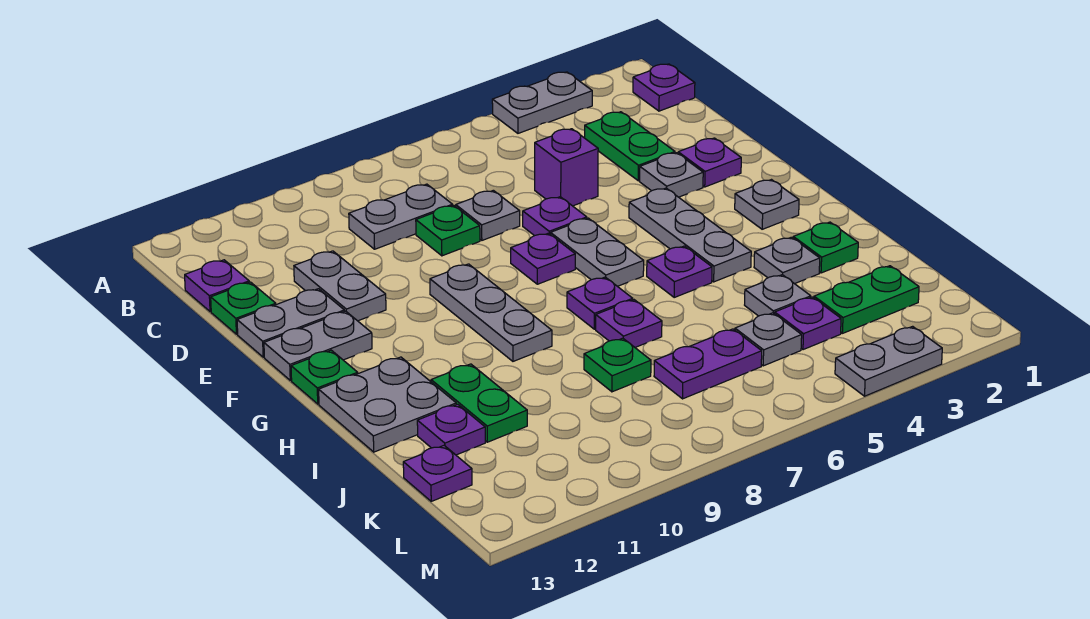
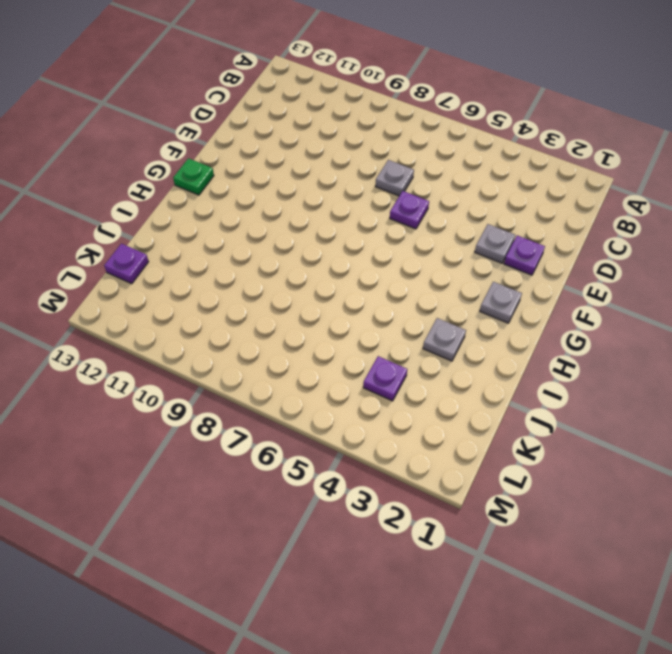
none -> grey 1x2 plate [492,72,592,133]
none -> purple 1x1 plate [633,64,695,111]
none -> green 1x2 plate [585,112,675,181]
none -> grey 1x2 plate [349,184,453,249]

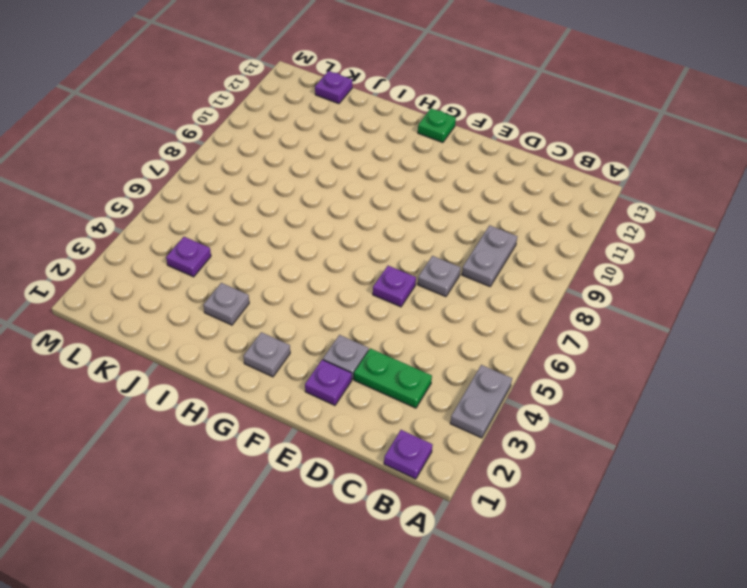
none -> purple 1x1 plate [185,260,249,312]
none -> purple 1x1 brick [535,129,598,206]
none -> green 1x1 plate [416,205,480,256]
none -> grey 1x2 plate [294,251,386,321]

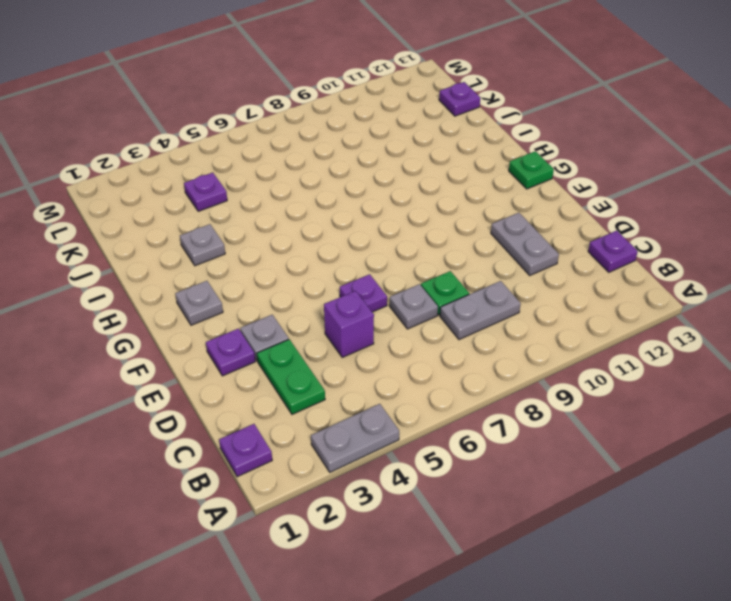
none -> green 1x1 plate [211,282,276,334]
none -> grey 1x2 plate [237,289,344,357]
none -> grey 1x3 plate [629,188,751,282]
none -> grey 1x2 plate [551,218,644,286]

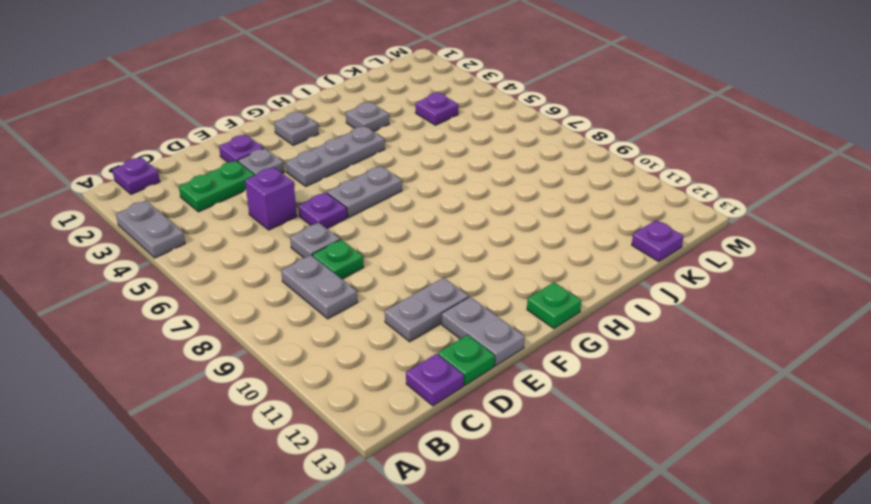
none -> purple 1x1 plate [511,233,575,284]
none -> grey 1x3 plate [430,264,552,361]
none -> grey 1x2 plate [264,311,372,380]
none -> purple 1x1 plate [647,246,712,297]

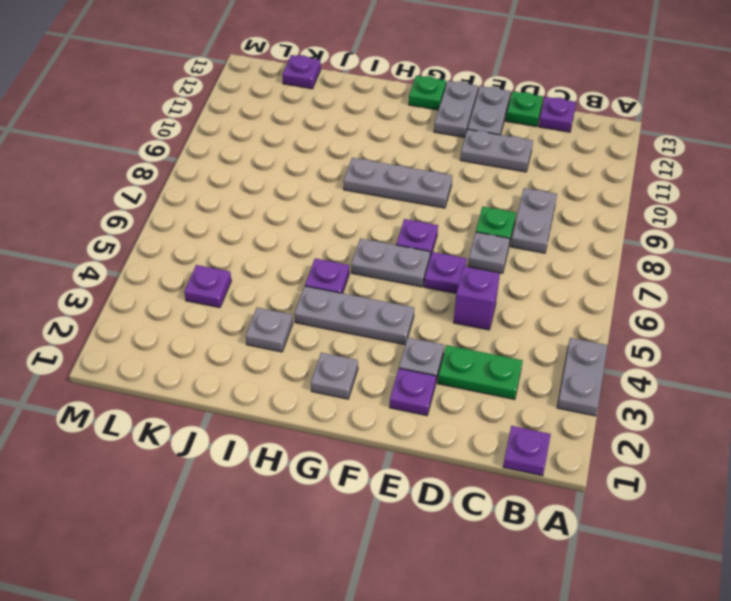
none -> purple 1x1 plate [567,277,633,329]
none -> grey 2x2 plate [319,357,456,452]
none -> green 1x1 plate [793,222,858,273]
none -> purple 1x1 plate [596,300,662,347]

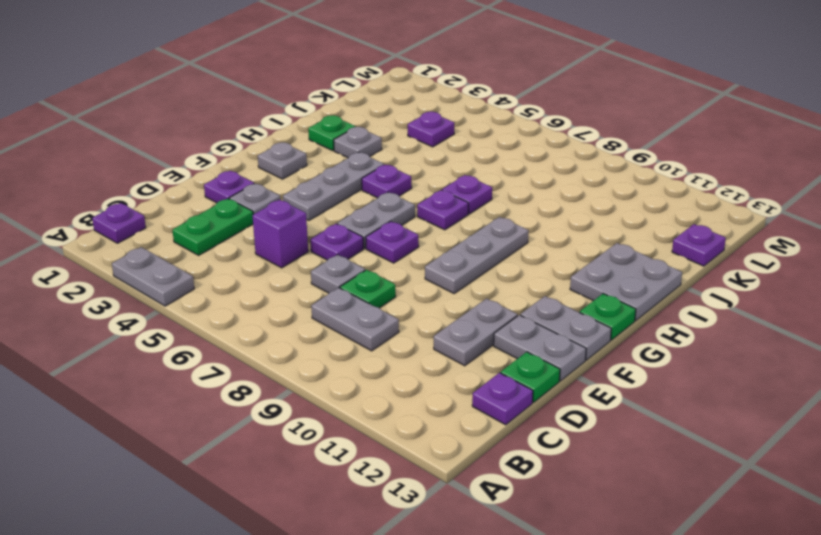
none -> green 1x2 plate [431,364,527,442]
none -> grey 1x1 plate [745,275,811,316]
none -> green 1x1 plate [584,338,651,392]
none -> purple 1x1 plate [417,404,485,455]

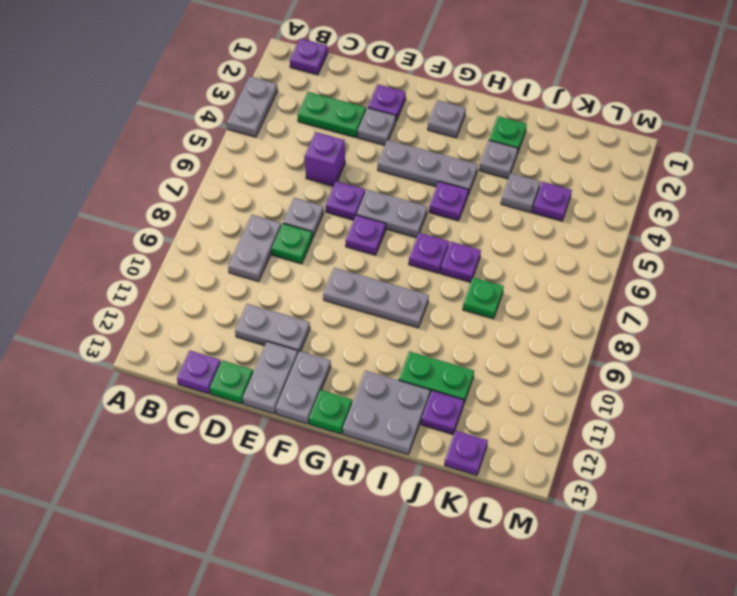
none -> green 1x2 plate [814,266,919,333]
none -> grey 1x1 plate [735,313,802,366]
none -> purple 1x2 plate [654,329,762,399]
none -> grey 1x2 plate [835,326,942,396]

